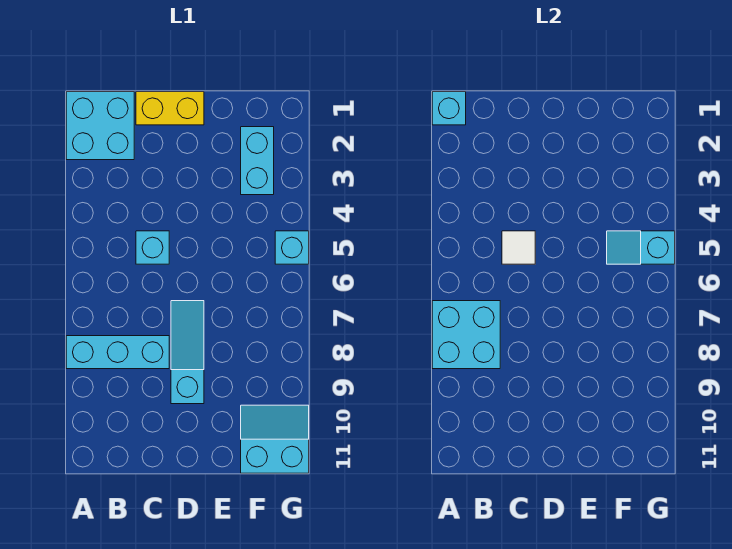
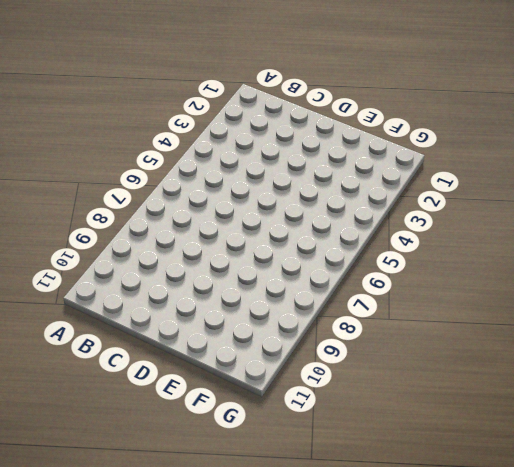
none -> cyan 2x2 brick [66,92,134,160]
none -> cyan 1x3 brick [66,336,169,369]
none -> yellow 1x2 brick [136,92,204,125]

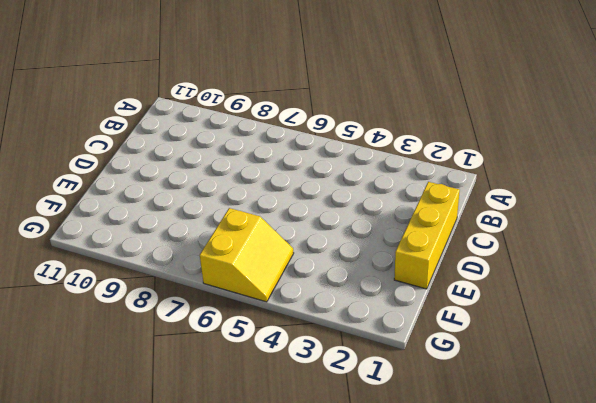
yellow 1x3 brick [394,182,460,289] -> yellow 1x2 brick [136,92,204,125]
yellow 2x2 slope [200,208,294,302] -> cyan 1x1 brick [275,231,309,264]
none -> cyan 2x2 brick [66,92,134,160]
none -> cyan 1x3 brick [66,336,169,369]
none -> cyan 1x1 brick [136,231,169,264]

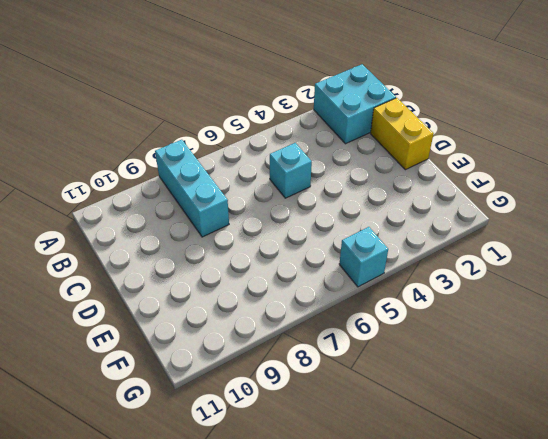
none -> cyan 1x3 slope [171,301,204,404]
none -> cyan 1x2 brick [241,127,274,195]
none -> cyan 2x2 slope [241,405,309,473]

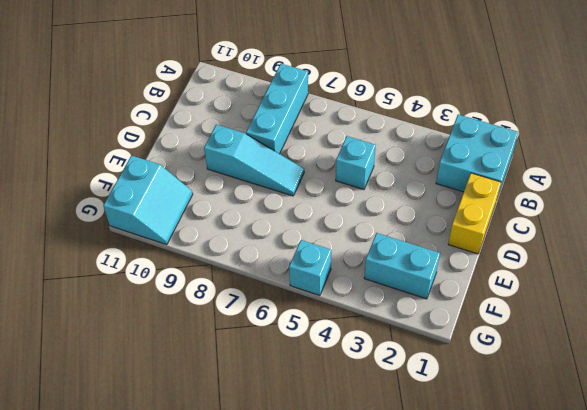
none -> cyan 1x1 brick [432,92,466,125]
none -> cyan 2x2 brick [432,301,500,369]
none -> white 1x1 tile [502,231,535,264]

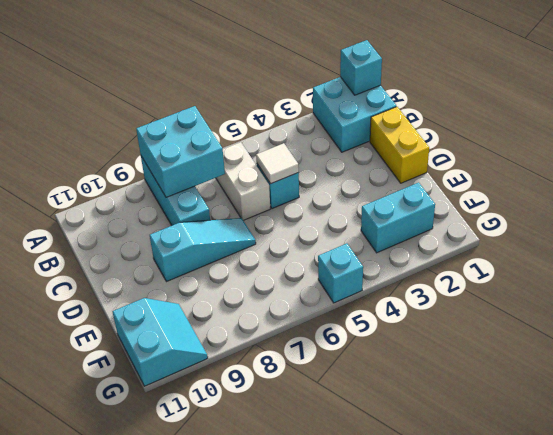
white 1x2 brick [216,142,270,220] -> none
none -> cyan 1x2 slope [607,231,675,264]

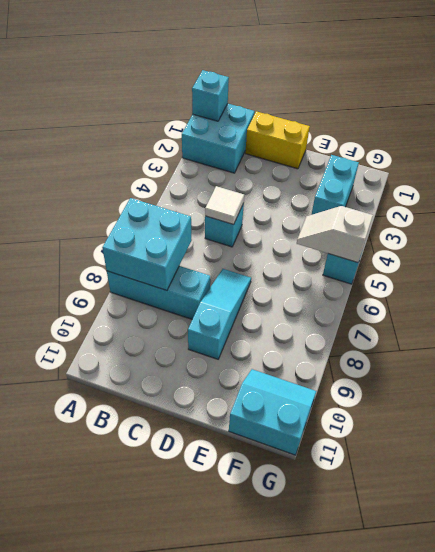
white 1x2 slope [297,206,373,263] -> cyan 1x2 slope [607,231,675,264]

